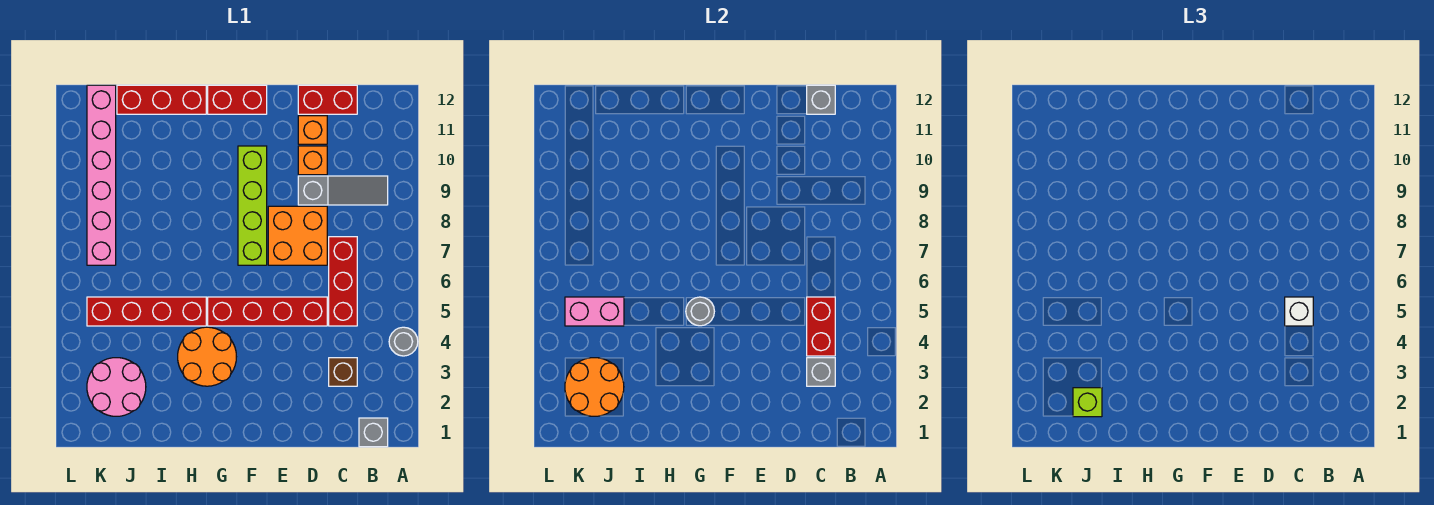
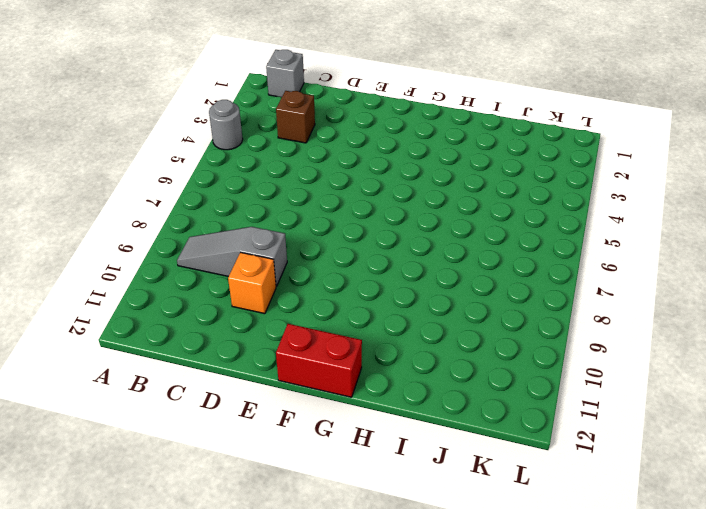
none -> red 1x3 brick [329,237,357,326]
none -> red 1x2 brick [298,85,357,114]
none -> red 1x4 brick [208,297,327,326]

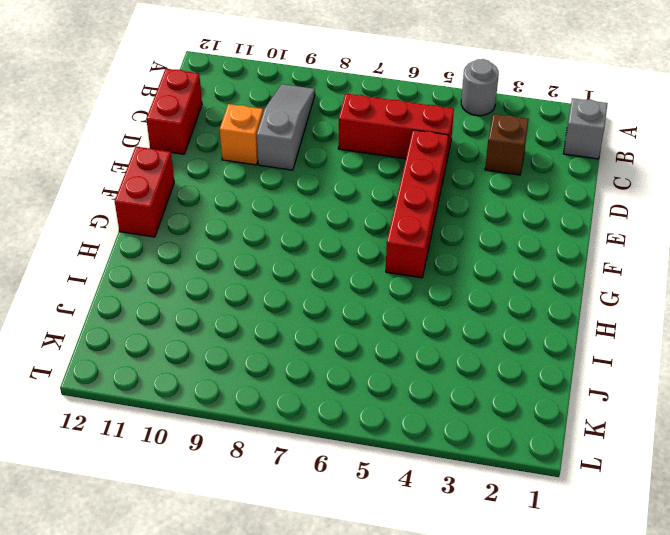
none -> orange 2x2 brick [268,206,327,265]
none -> orange 1x1 brick [298,116,327,144]
none -> lime 1x4 brick [238,146,267,265]

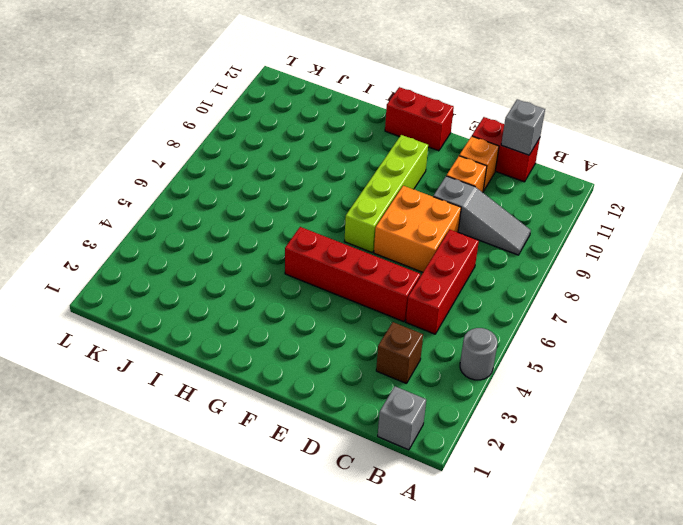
none -> orange 2x2 round brick [178,327,236,386]
none -> red 1x4 brick [87,297,206,326]
none -> red 1x3 brick [117,85,206,114]

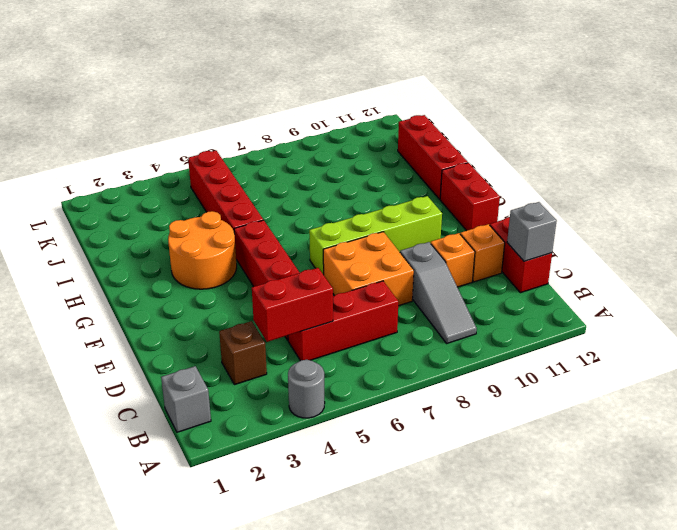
none -> pink 2x2 round brick [87,358,146,416]
none -> pink 1x6 brick [87,85,116,265]
none -> grey 1x1 brick [807,358,835,386]

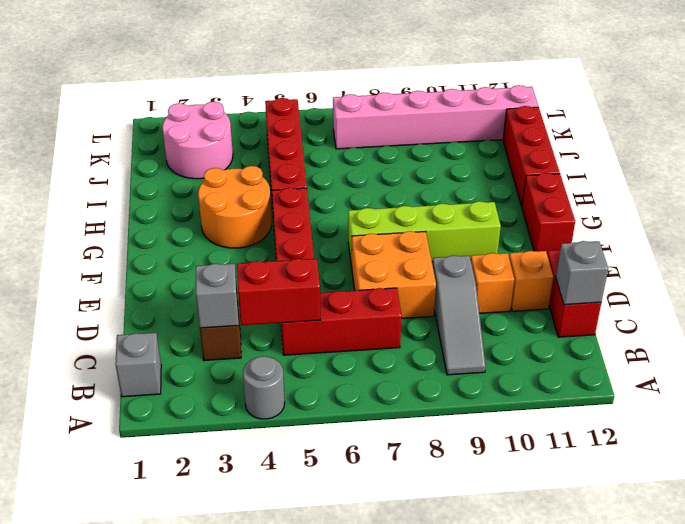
none -> grey 1x1 round brick [686,297,714,326]
none -> orange 2x2 round brick [565,358,624,416]
none -> pink 1x2 brick [565,297,624,326]

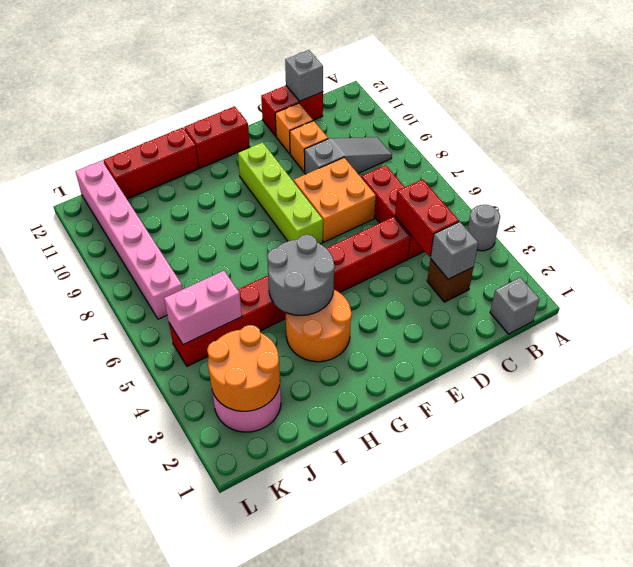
grey 2x2 round brick [267,234,335,315] -> grey 1x1 round brick [686,297,714,326]
none -> white 1x1 brick [1285,297,1313,326]
none -> lime 1x1 brick [1073,388,1102,417]

